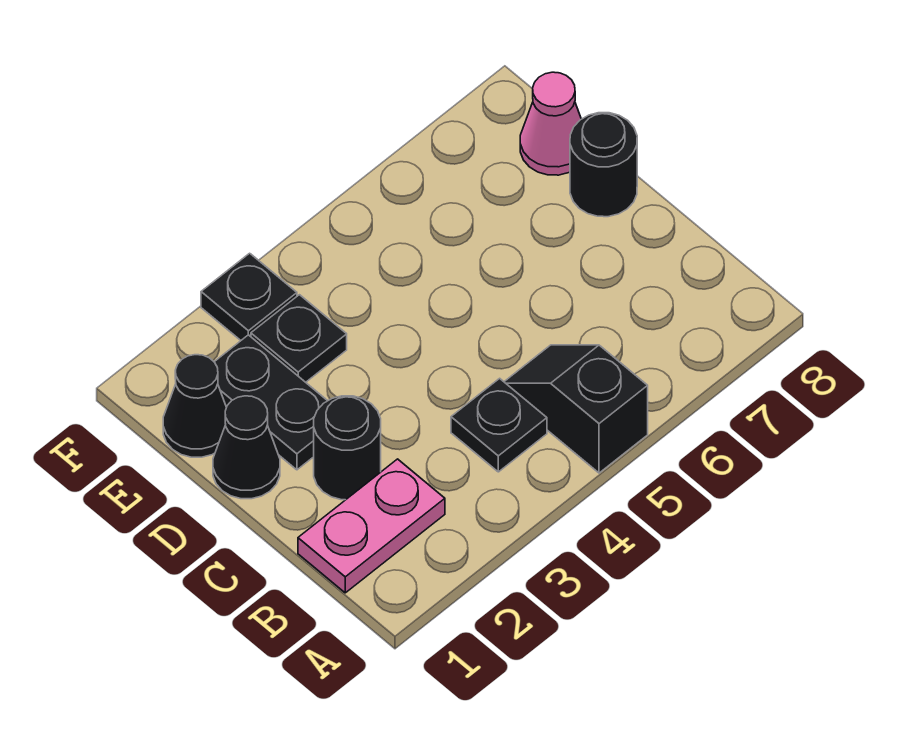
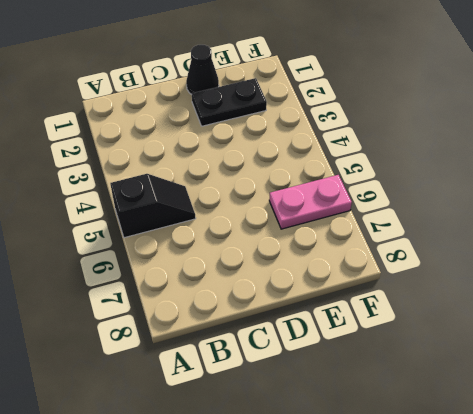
pink 1x2 plate [269,175,352,229] -> pink 1x2 plate turned to [298,459,445,593]
none -> black 1x1 plate [451,378,547,472]
none -> black 1x1 round brick [314,396,381,500]

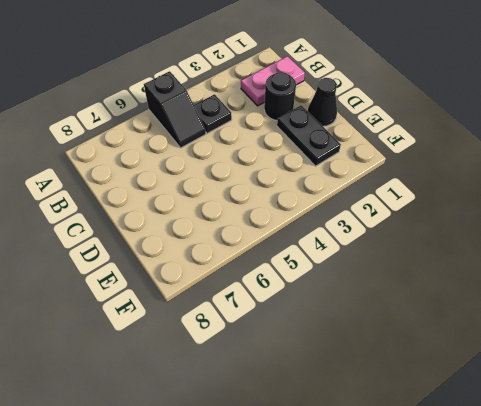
none -> black 1x1 round brick [570,113,637,217]
none -> black 1x1 cone [163,355,226,457]

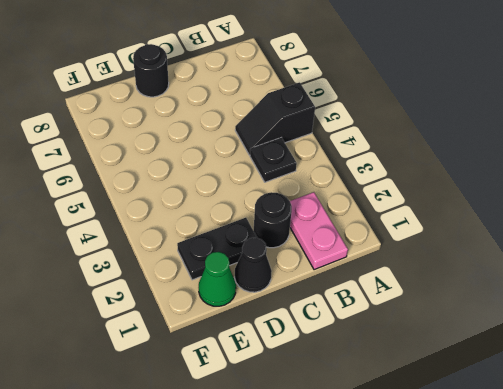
green 1x1 cone [199,252,236,306] -> black 1x1 cone [163,355,226,457]
none -> black 1x1 plate [251,295,347,382]
none -> pink 1x1 cone [520,72,581,175]

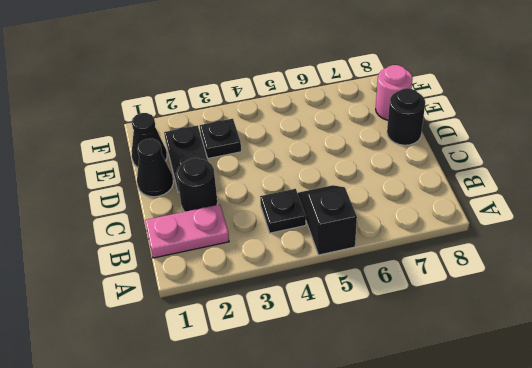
pink 1x1 round brick [376,65,413,120] -> pink 1x1 cone [520,72,581,175]
none -> black 1x1 plate [201,253,297,340]

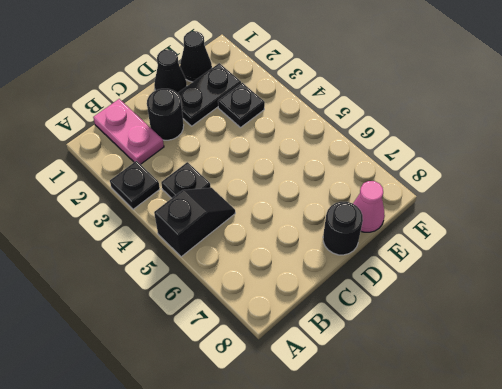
black 1x1 plate [110,161,160,209] -> black 1x1 plate moved to [201,253,297,340]

